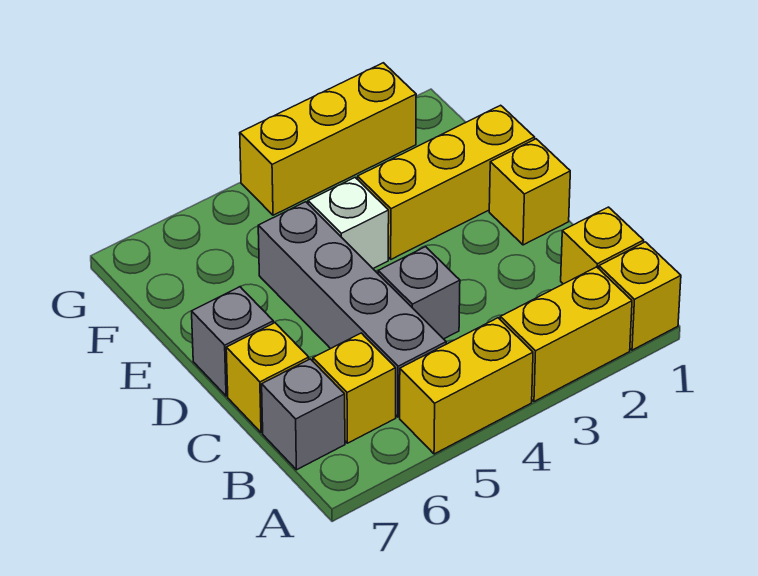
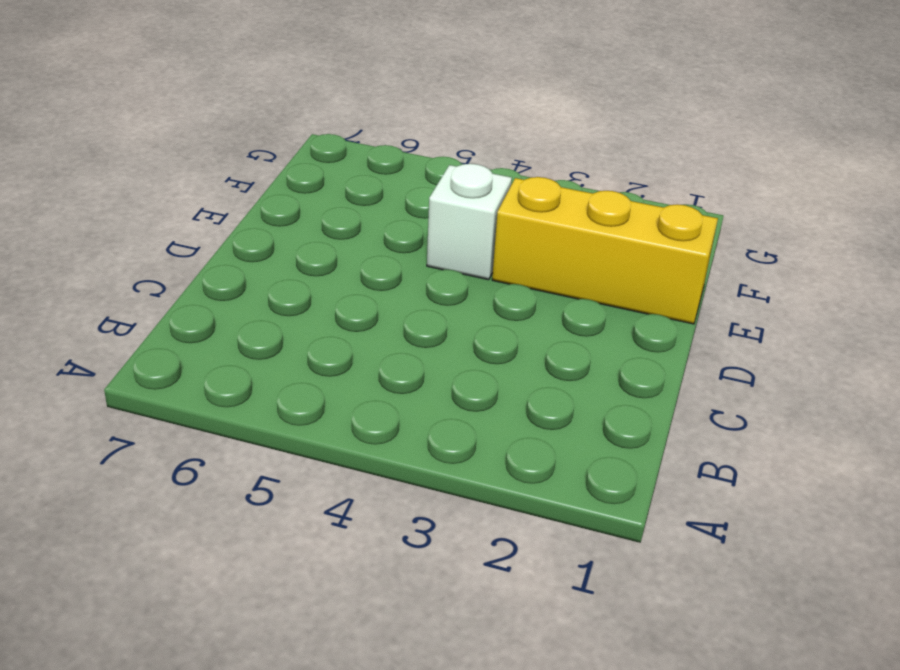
none -> yellow 1x1 brick [599,242,681,350]
none -> yellow 1x2 brick [500,267,632,402]
none -> yellow 1x2 brick [400,318,533,454]

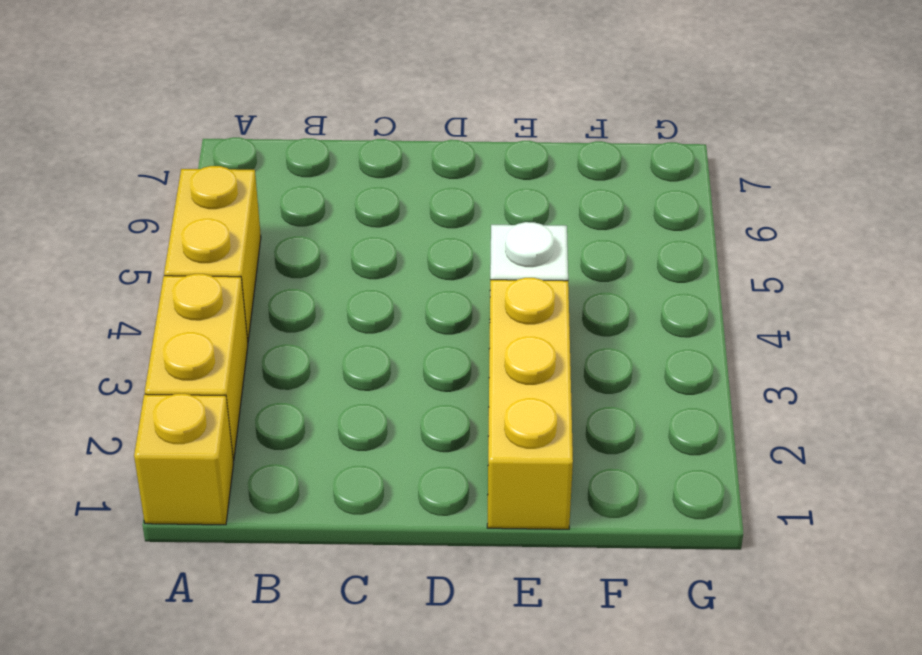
none -> yellow 1x1 brick [561,207,644,284]
none -> grey 1x4 brick [258,202,446,417]
none -> yellow 1x1 brick [313,333,396,443]

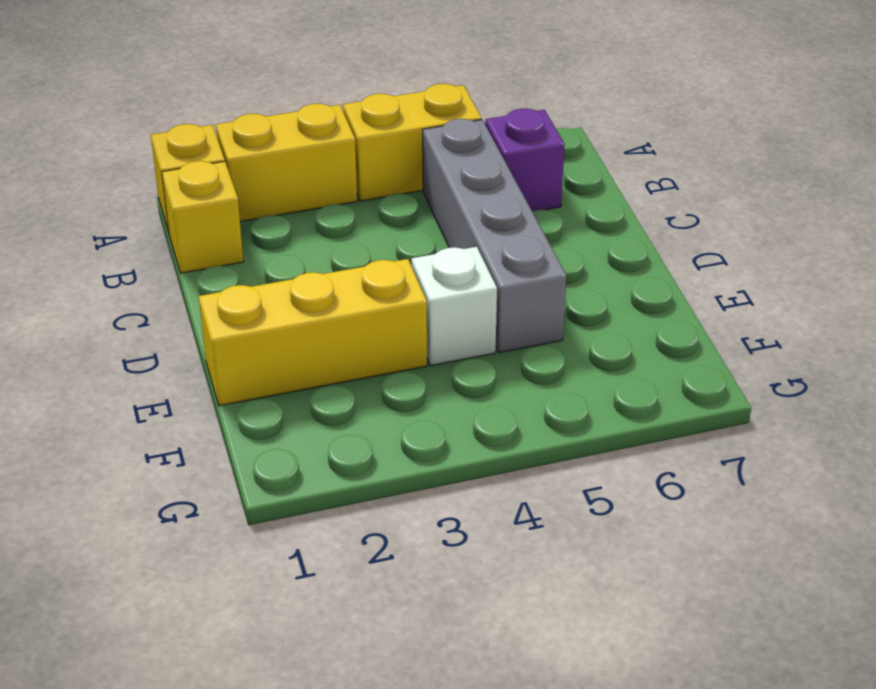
purple 1x1 brick [485,109,565,211] -> yellow 1x1 brick [313,333,396,443]
none -> grey 1x1 brick [262,359,345,470]
none -> grey 1x1 brick [378,247,460,339]
none -> yellow 1x1 brick [226,323,309,433]

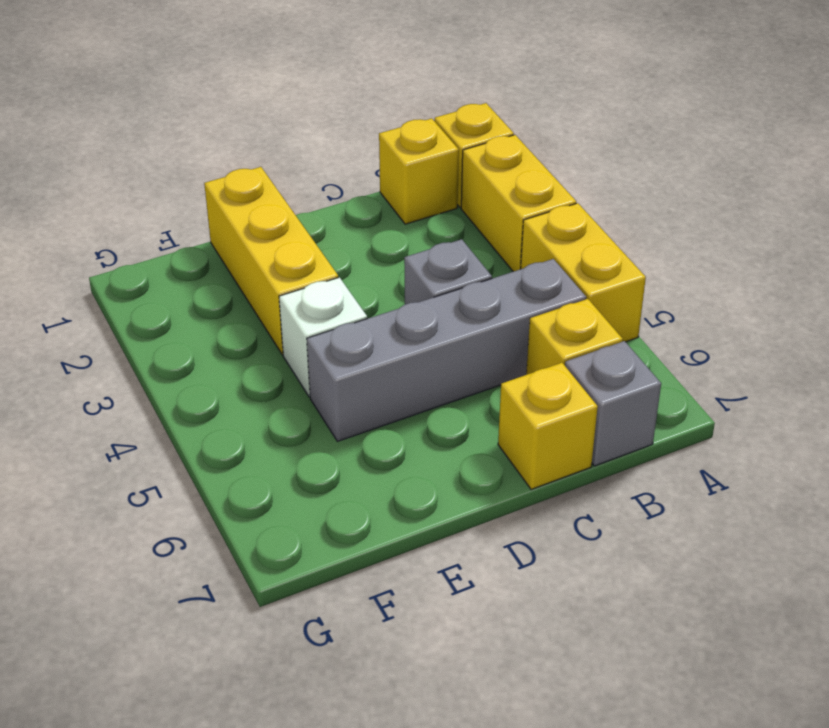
none -> yellow 1x1 brick [489,139,570,245]
none -> grey 1x1 brick [192,287,273,396]
none -> yellow 1x3 brick [240,63,416,215]

